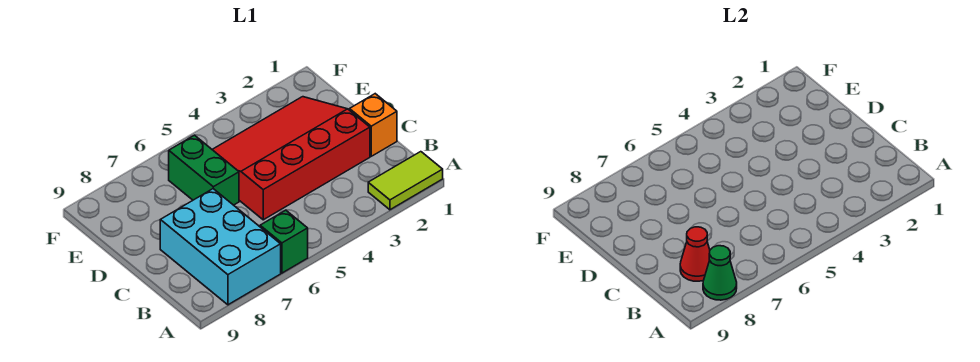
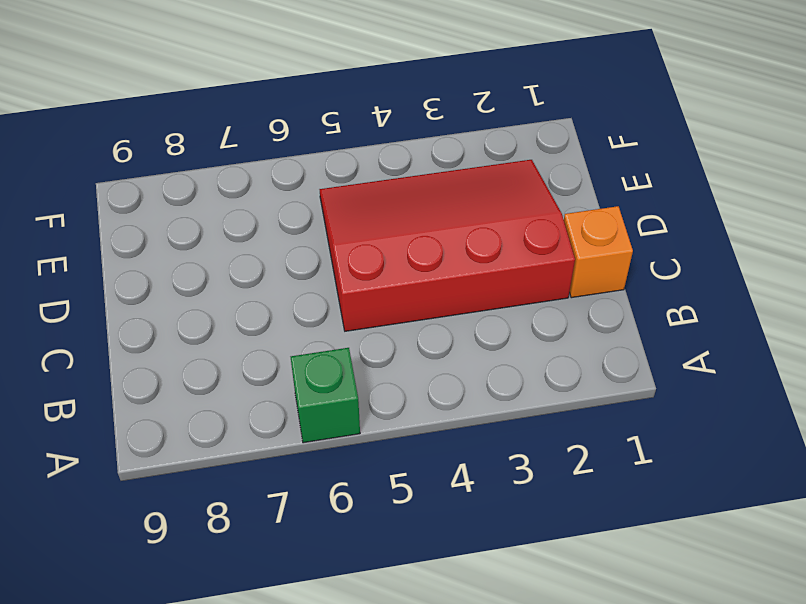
none -> lime 1x2 tile [368,152,443,210]
none -> cyan 2x3 brick [160,189,281,305]

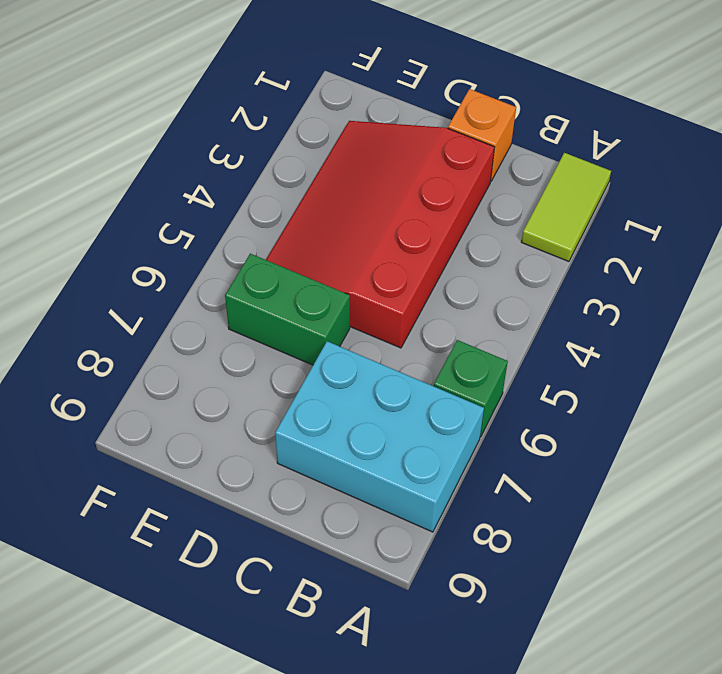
none -> green 1x1 cone [703,246,737,300]
none -> red 1x1 cone [680,227,710,281]

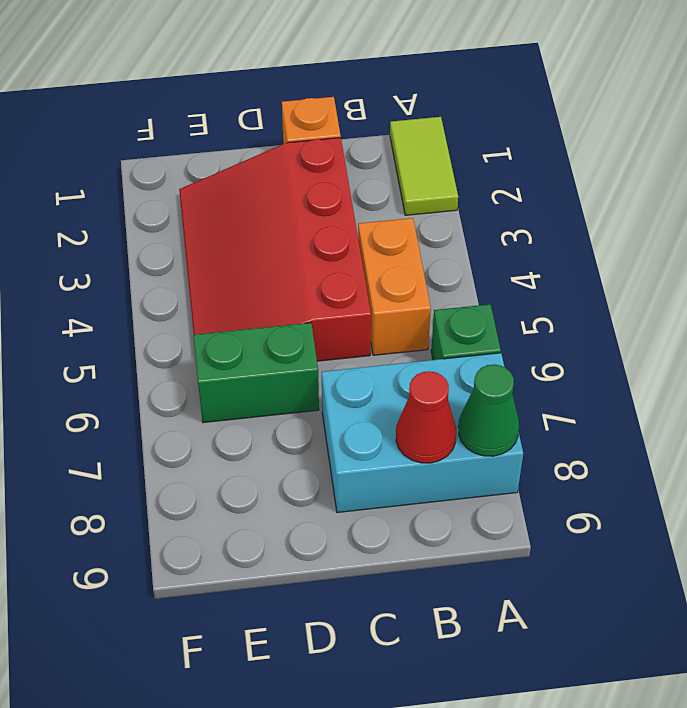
orange 1x2 brick [358,218,431,355] -> none

